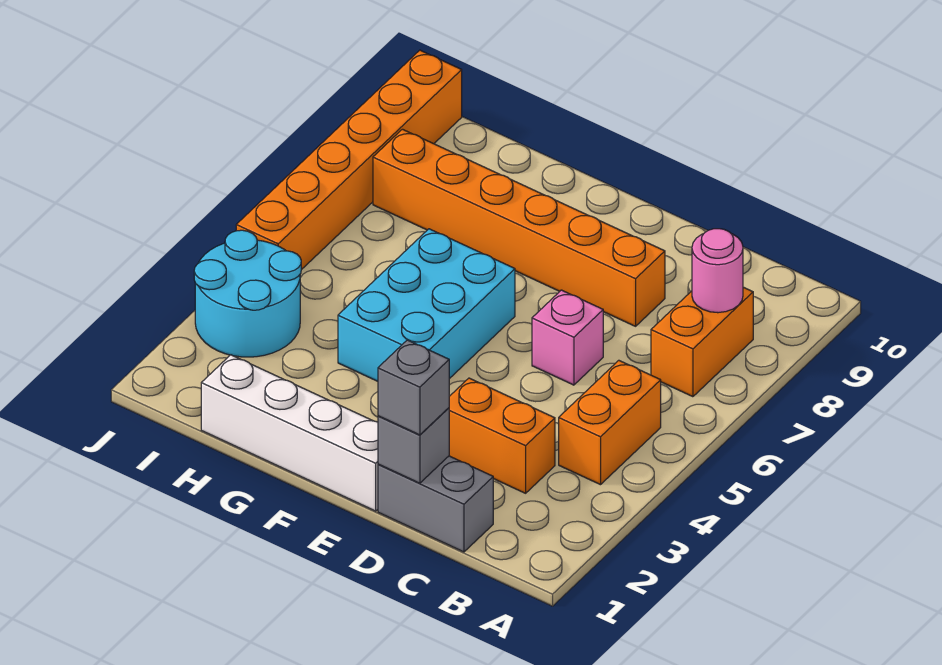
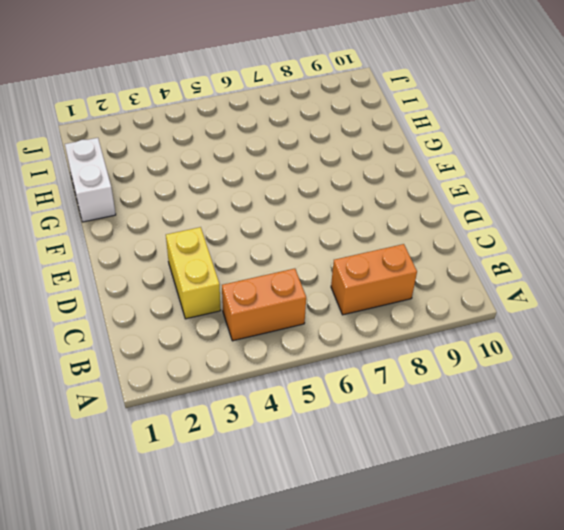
yellow 1x2 brick [166,227,221,319] -> orange 1x2 brick [449,378,555,493]
white 1x2 brick [65,138,116,222] -> white 1x4 brick [201,355,378,511]
none -> grey 1x2 brick [378,456,493,552]
none -> pink 1x1 brick [532,290,603,385]
none -> orange 1x6 brick [373,129,665,326]

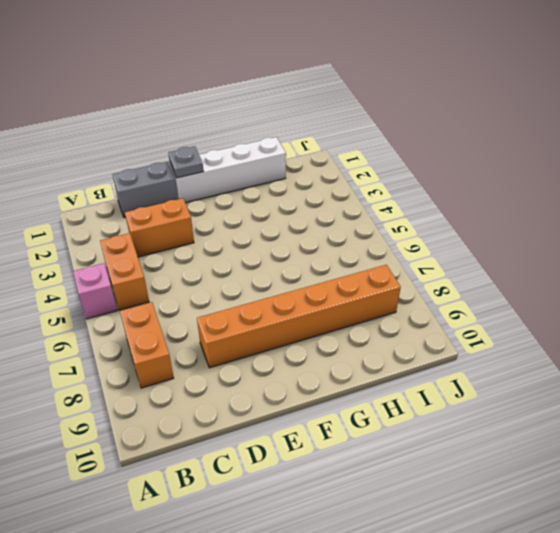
pink 1x1 brick [73,263,117,319] -> pink 1x1 brick moved to [532,290,603,385]
grey 1x1 plate [168,146,203,178] -> none
none -> cyan 2x3 brick [338,229,515,381]
none -> cyan 2x2 round brick [194,230,301,357]
none -> orange 1x6 brick [236,50,462,270]

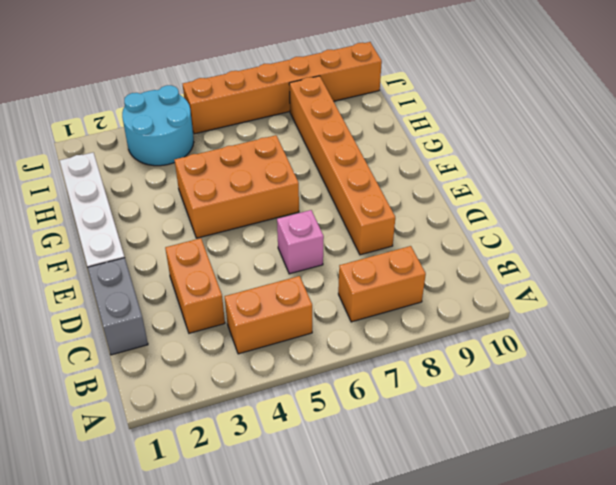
orange 2x3 brick [175,135,299,238] -> cyan 2x3 brick [338,229,515,381]
none -> pink 1x1 round brick [692,229,743,313]
none -> grey 1x1 brick [378,408,449,483]
none -> grey 1x1 brick [378,340,449,435]

